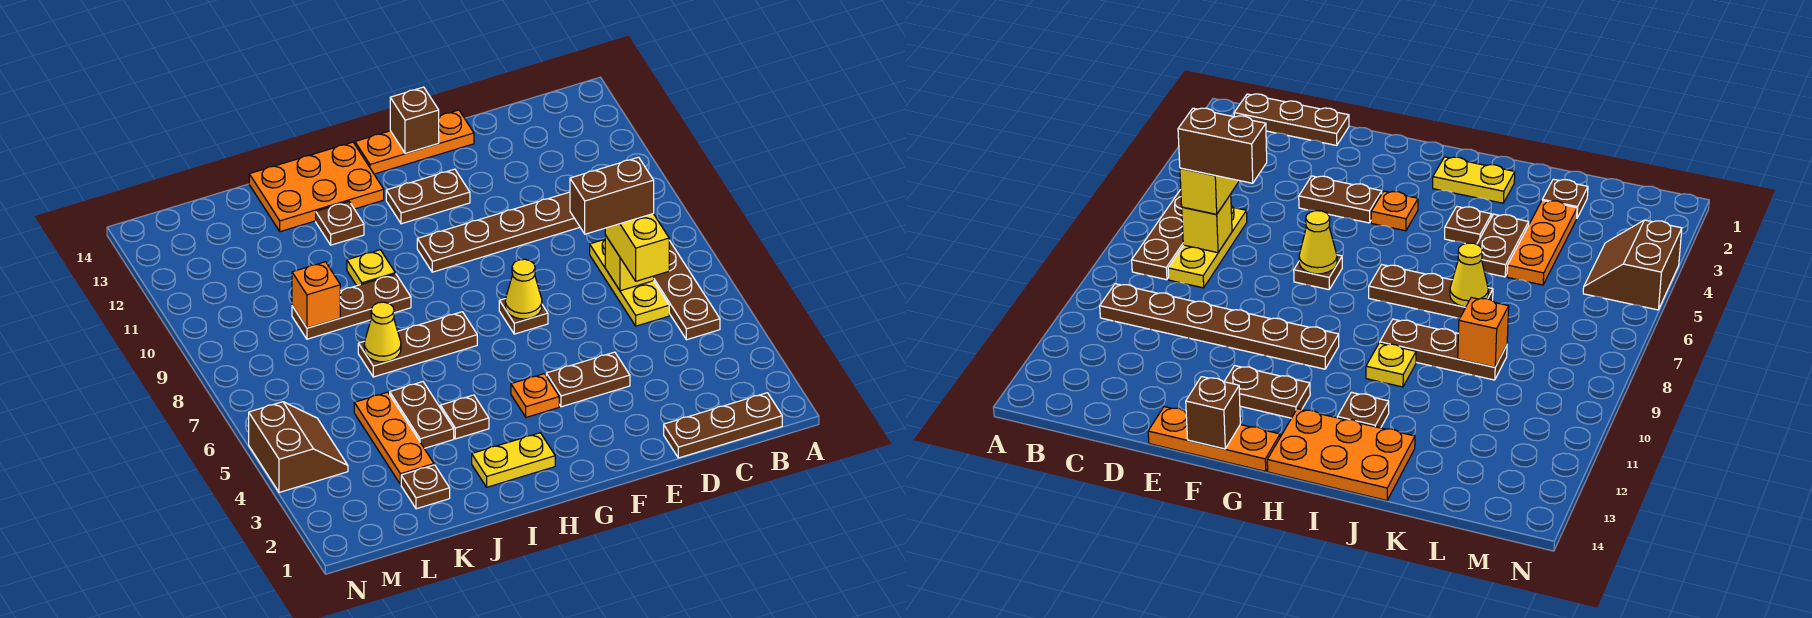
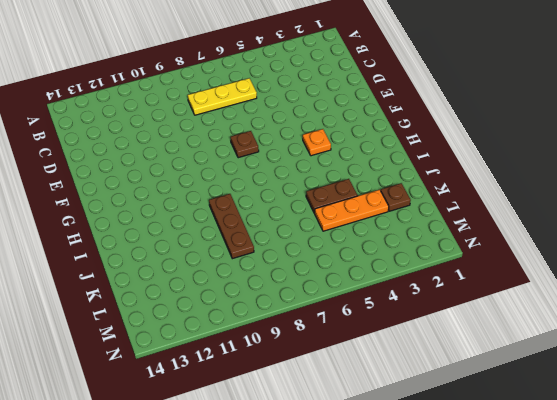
none -> brown 1x3 plate [664,393,782,458]
none -> brown 1x4 plate [654,240,720,340]
none -> brown 1x6 plate [417,192,580,272]

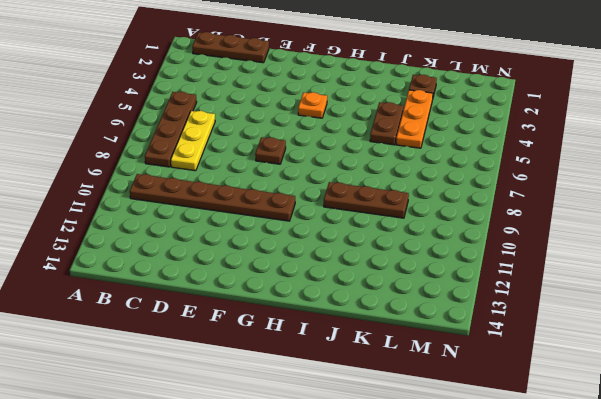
none -> brown 1x2 plate [546,352,630,407]
none -> orange 1x3 plate [355,110,474,174]
none -> brown 1x2 plate [386,169,470,224]

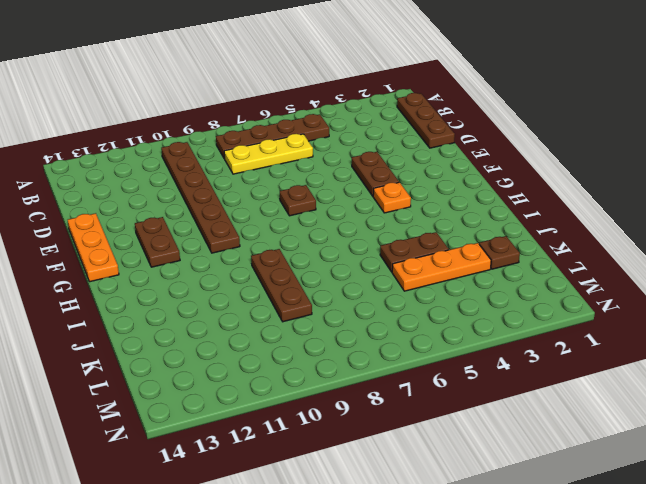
none -> yellow 1x2 plate [472,433,555,487]
none -> brown 1x3 plate [358,312,477,377]
none -> orange 2x3 plate [249,142,384,232]

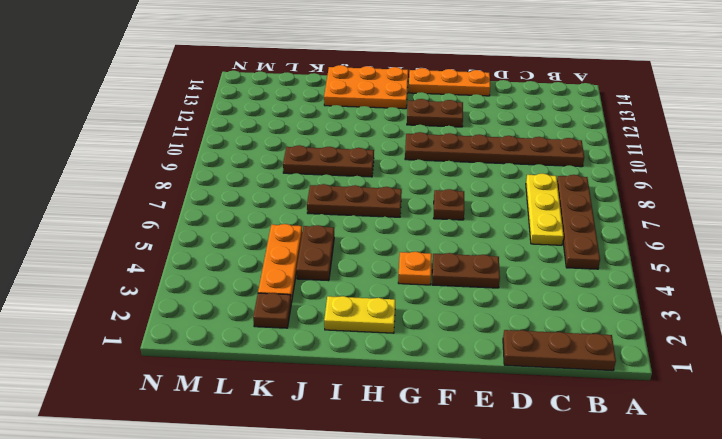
none -> brown 1x1 plate [440,395,489,439]
none -> yellow 1x1 plate [347,250,395,286]
none -> brown 1x1 plate [316,201,364,245]

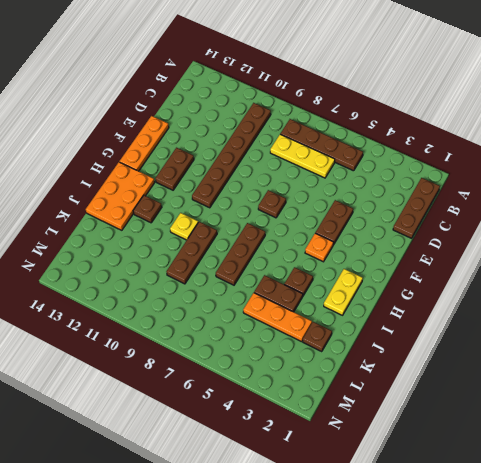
none -> brown 2x2 slope [249,402,348,492]
none -> yellow 1x1 brick [605,235,654,291]
none -> yellow 1x1 cone [505,259,542,319]

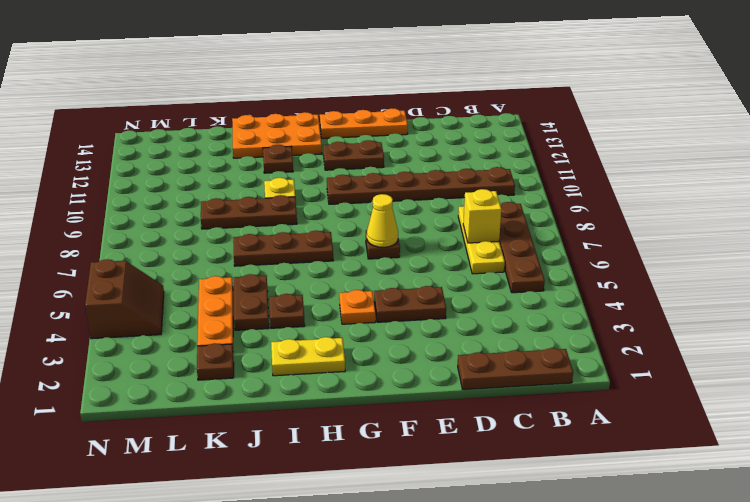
none -> brown 1x1 brick [390,87,439,154]
none -> yellow 1x1 cone [364,302,401,362]
none -> orange 1x1 brick [292,262,340,328]

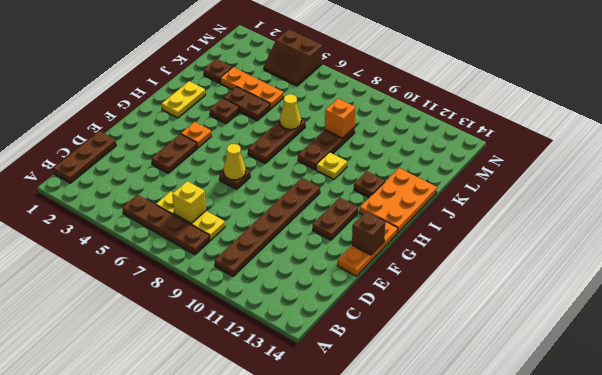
none -> yellow 1x2 brick [605,214,669,281]
none -> brown 1x2 brick [570,157,654,234]

